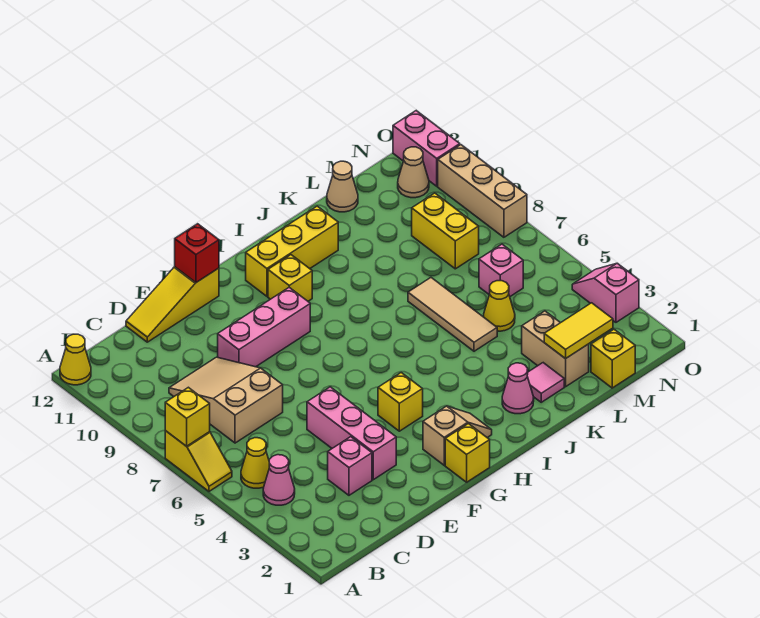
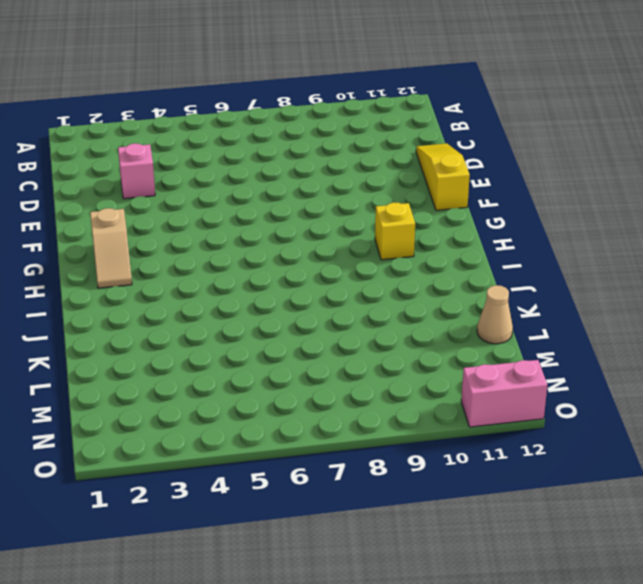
none -> yellow 1x2 slope [165,431,232,491]
none -> yellow 1x1 cone [60,334,91,385]
none -> pink 1x1 cone [263,455,295,505]
none -> yellow 1x1 cone [241,438,269,488]

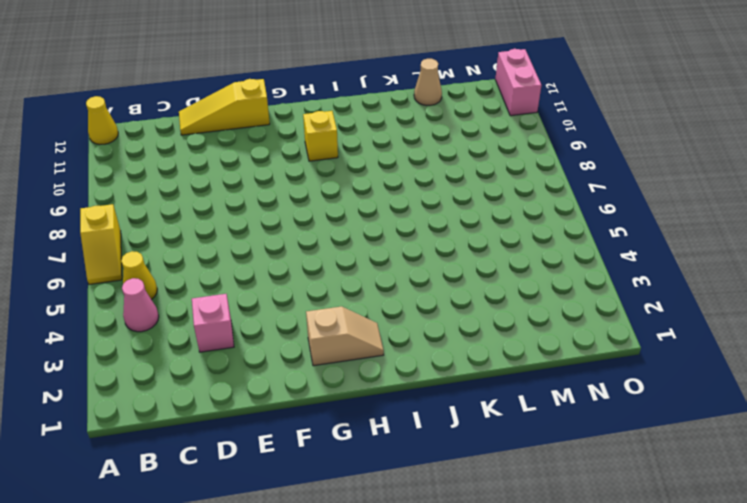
none -> tan 2x3 slope [169,357,283,443]
none -> pink 1x3 brick [307,387,396,480]
none -> pink 1x3 brick [218,287,310,367]
none -> yellow 1x1 brick [445,424,490,482]

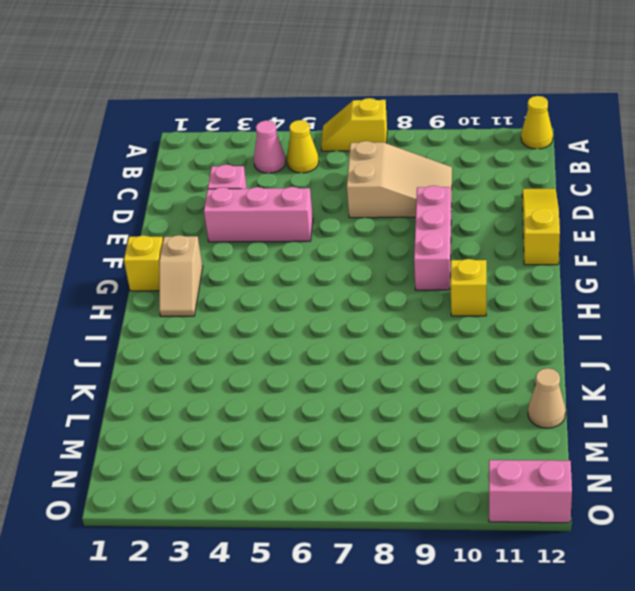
none -> yellow 1x1 brick [378,373,423,431]
none -> yellow 1x3 brick [246,206,338,296]
none -> pink 1x1 cone [502,363,534,414]
none -> pink 1x1 tile [527,363,564,402]

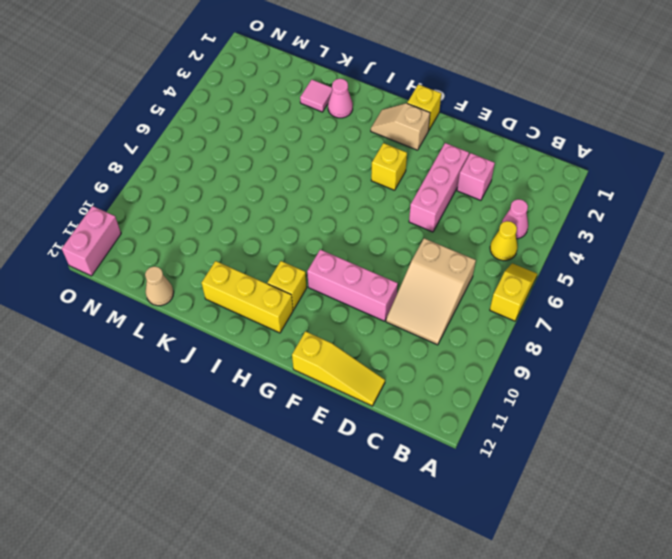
none -> yellow 1x1 cone [60,334,91,385]
none -> tan 1x3 tile [408,278,497,351]
none -> tan 1x2 brick [522,311,589,387]
none -> yellow 1x1 cone [484,281,515,331]

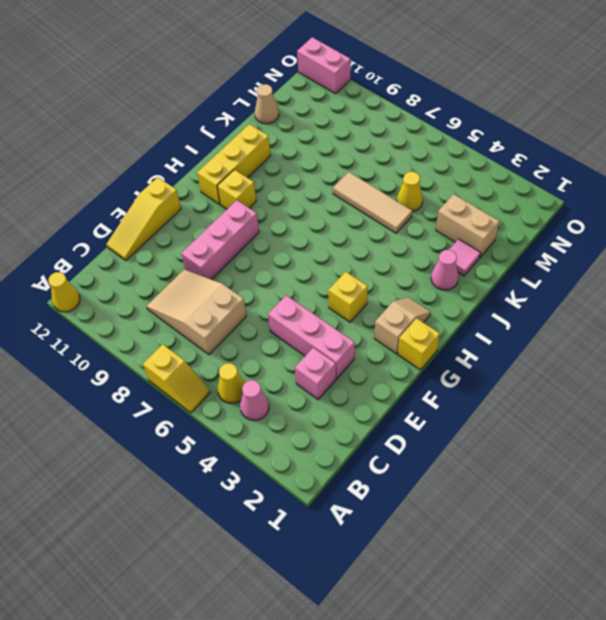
none -> yellow 1x1 brick [591,329,635,388]
none -> pink 1x1 brick [479,244,523,296]
none -> yellow 1x2 brick [412,193,479,269]
none -> tan 1x1 cone [398,147,429,198]

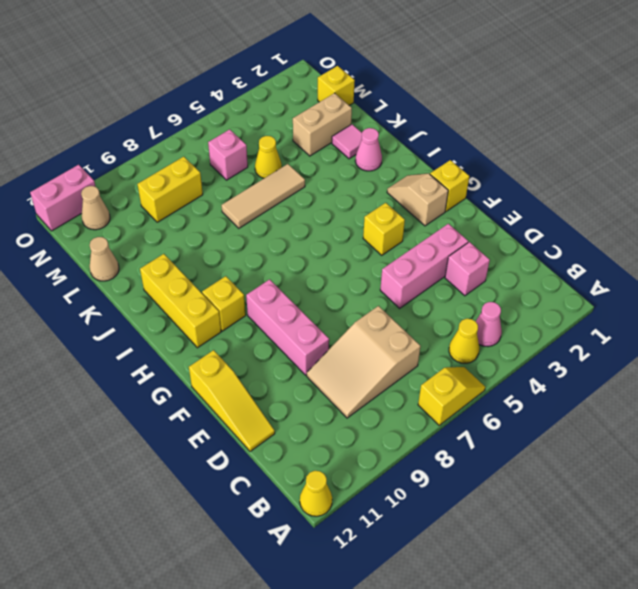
none -> pink 1x2 slope [572,263,639,322]
none -> tan 1x3 brick [438,145,527,237]
none -> yellow 1x1 brick [165,387,210,446]
none -> red 1x1 brick [175,224,219,283]

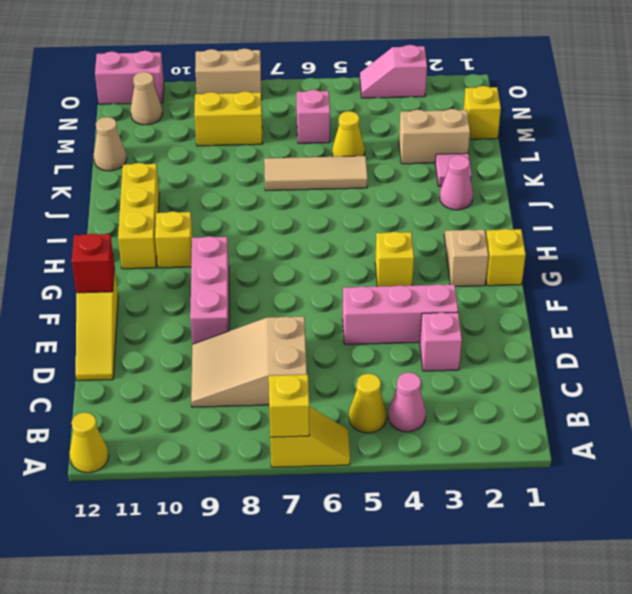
tan 1x2 brick [195,49,262,100] -> tan 1x3 brick [438,145,527,237]
none -> yellow 1x2 tile [544,303,613,359]

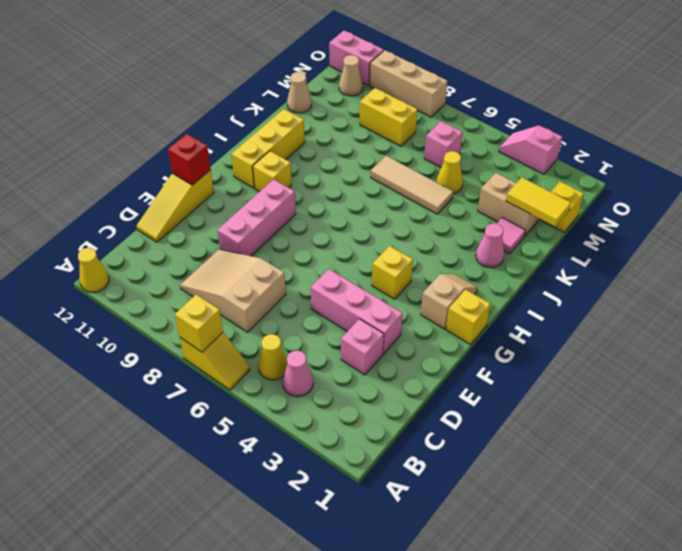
yellow 1x2 tile [506,177,571,227] -> yellow 1x2 tile turned to [544,303,613,359]

